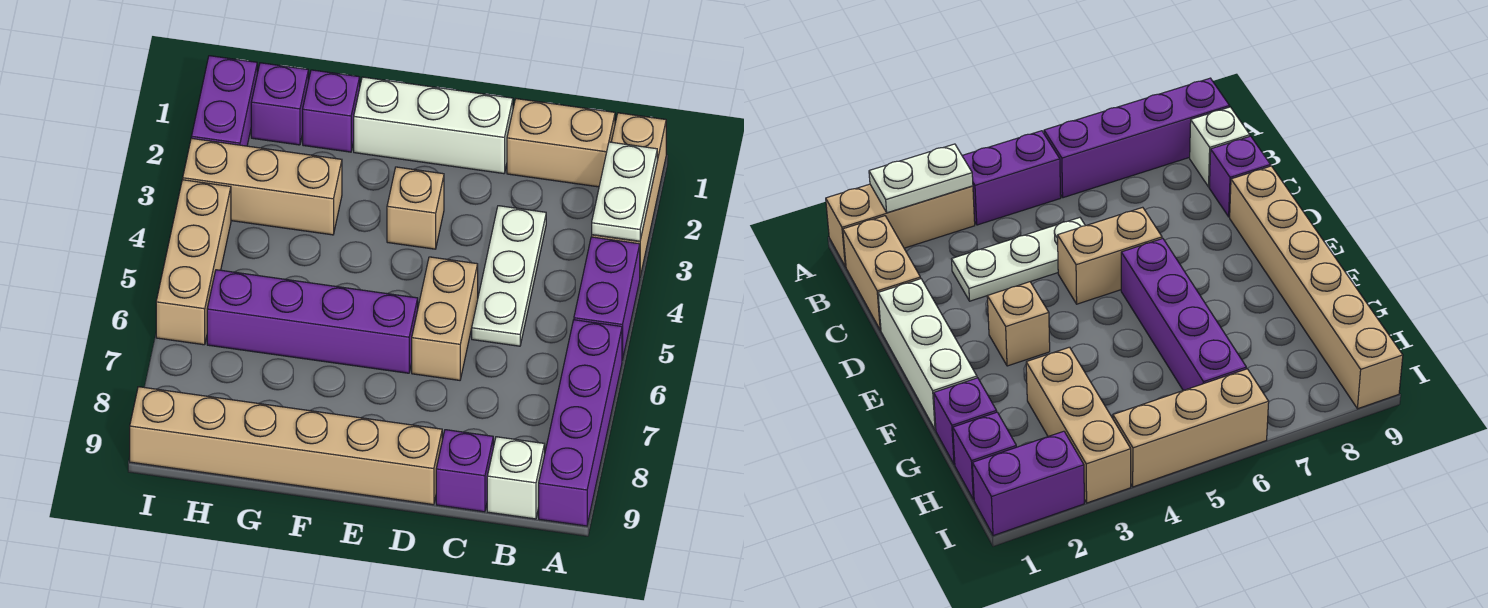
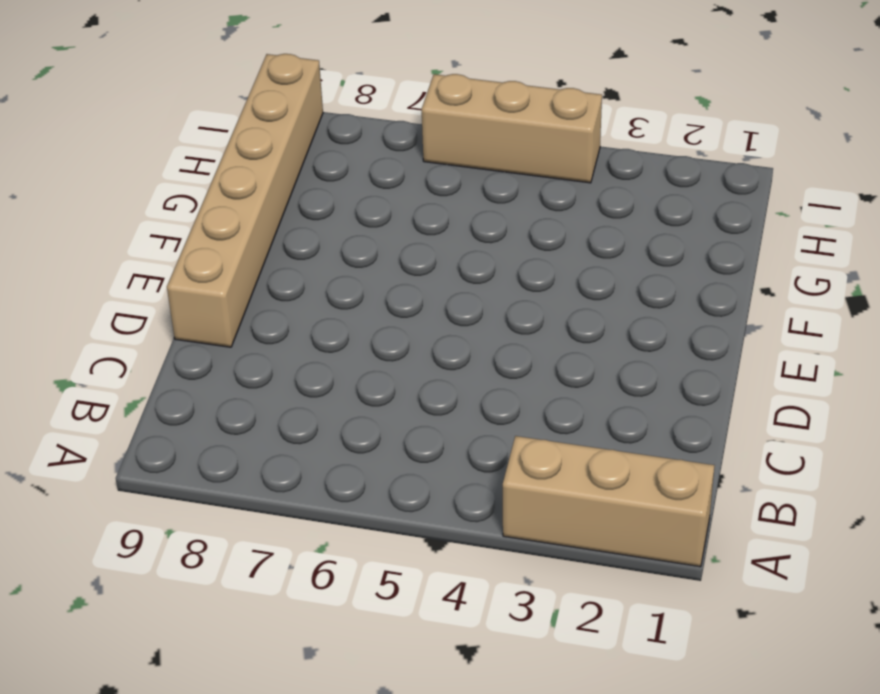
none -> purple 1x2 brick [574,237,640,360]
none -> purple 1x4 brick [539,320,622,526]
none -> tan 1x2 brick [507,99,615,187]

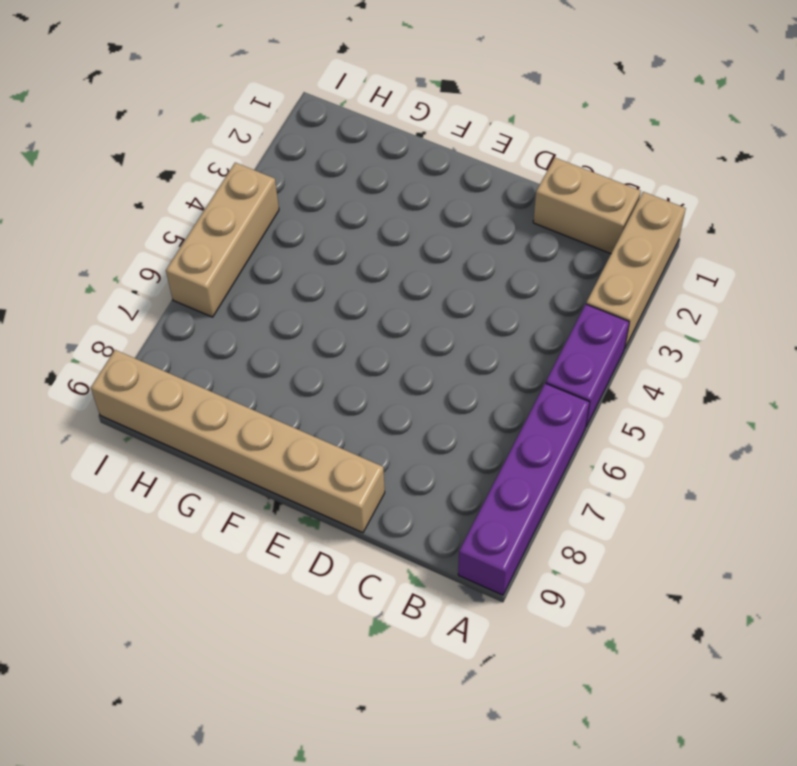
none -> white 1x1 brick [487,437,545,519]
none -> white 1x3 plate [472,206,546,346]
none -> purple 1x1 brick [436,430,493,512]

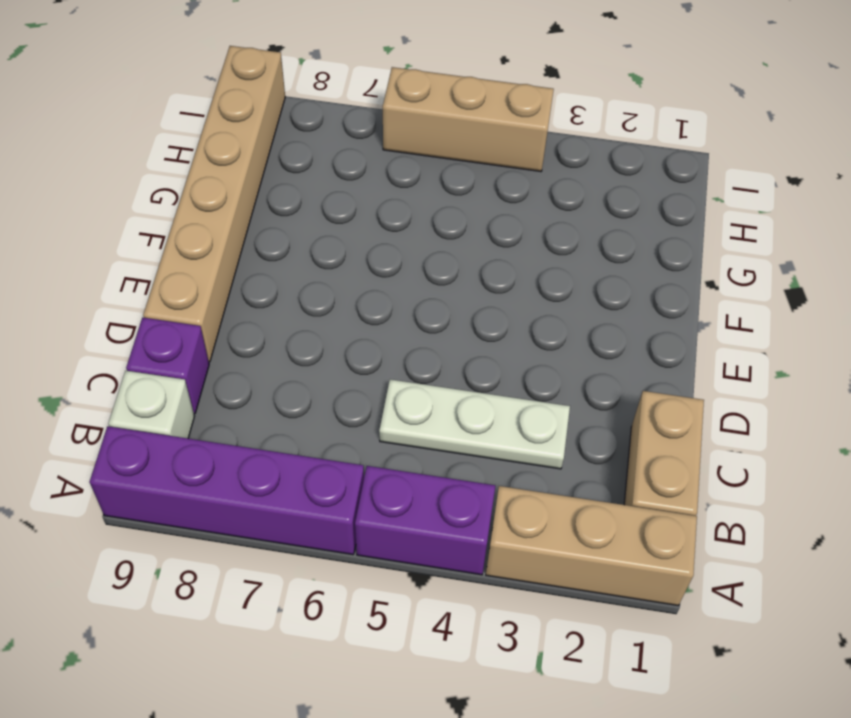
none -> white 1x3 brick [354,77,513,174]
none -> tan 1x2 brick [412,257,478,380]
none -> tan 1x1 brick [387,167,444,249]

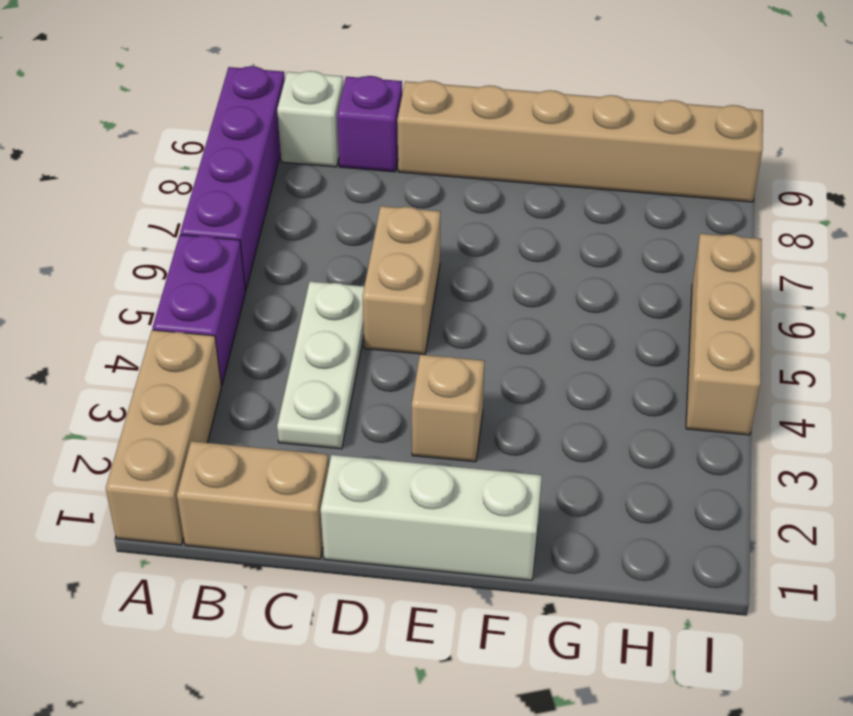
none -> purple 1x4 brick [207,270,418,373]
none -> purple 1x1 brick [303,70,360,152]
none -> tan 1x3 brick [183,138,342,235]

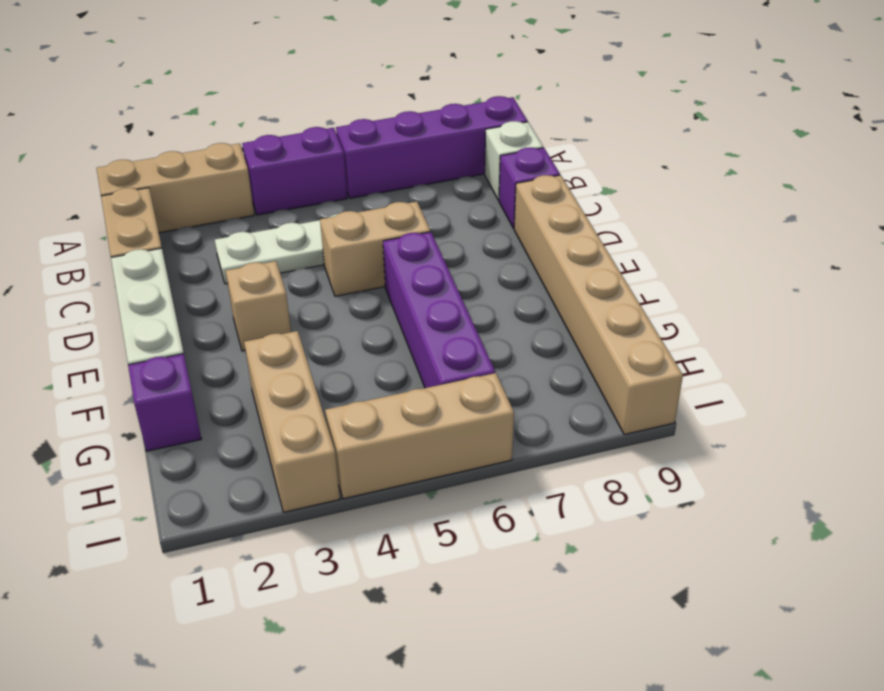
none -> purple 1x1 brick [251,63,308,145]
none -> purple 1x2 brick [191,56,257,146]
none -> white 1x2 plate [592,142,657,241]

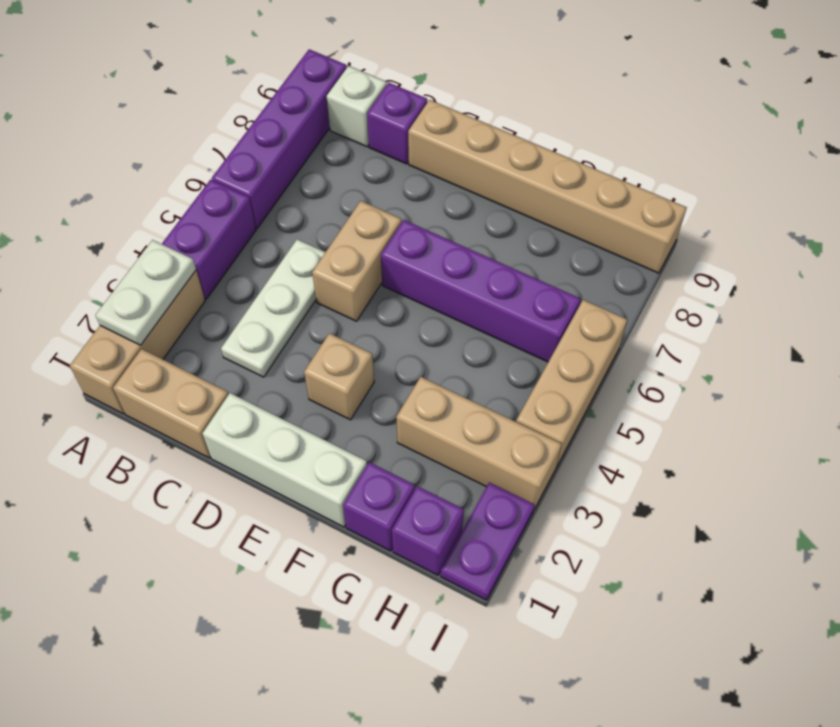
purple 1x2 plate [441,482,534,600] -> purple 1x2 brick [191,56,257,146]

